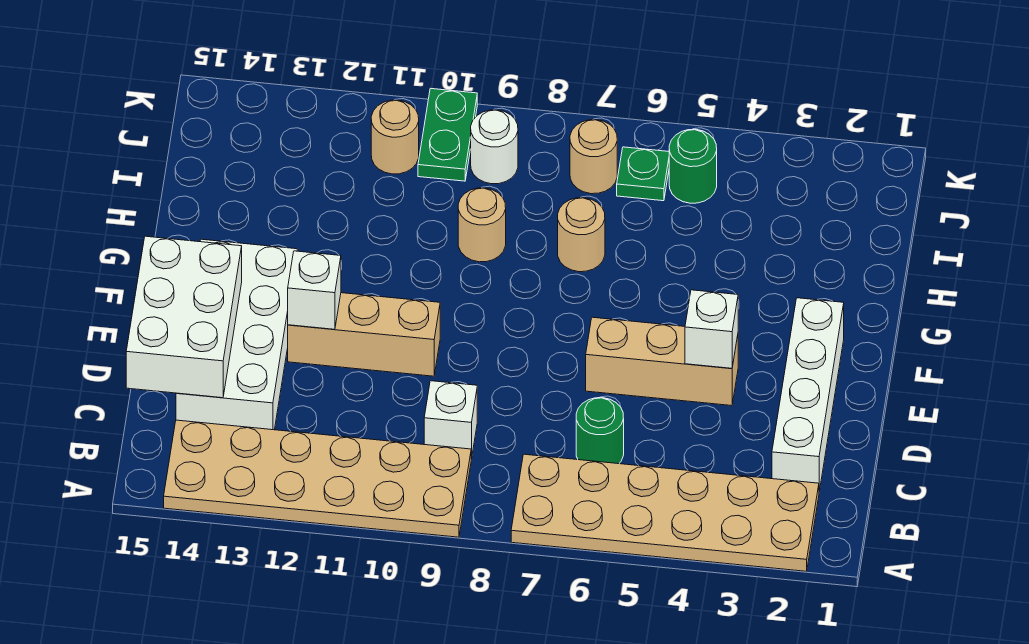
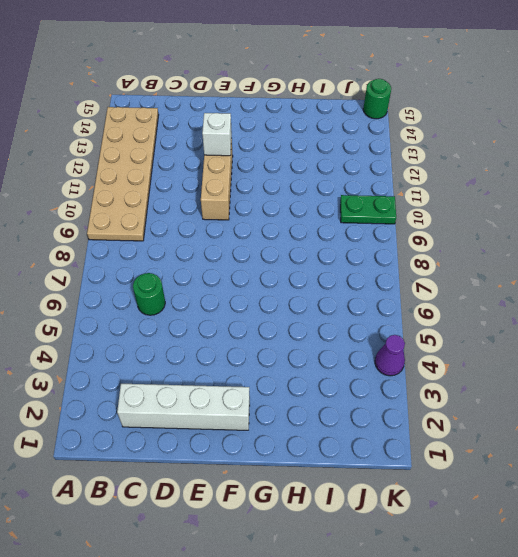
purple 1x1 cone [375,335,405,376] -> none
green 1x1 round brick [363,79,391,119] -> green 1x1 round brick moved to [669,129,717,203]
none -> tan 2x6 plate [511,454,819,571]
none -> white 1x1 brick [424,381,477,459]
none -> white 2x4 brick [176,239,297,430]

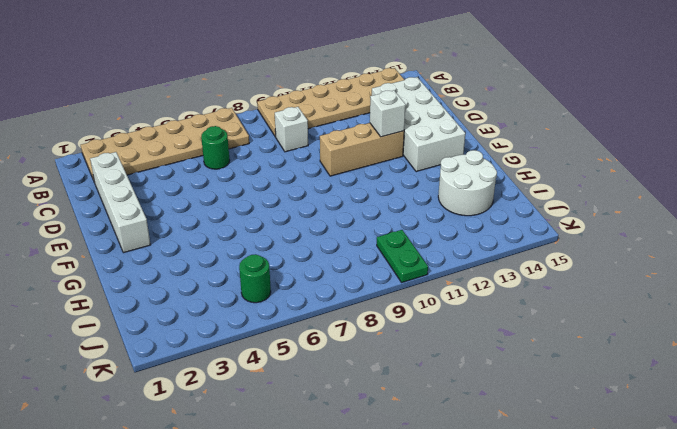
white 2x2 round brick [438,150,497,216] -> none
none -> tan 1x3 brick [586,317,738,406]
none -> tan 1x1 round brick [558,198,605,272]
none -> tan 1x1 round brick [458,188,506,262]

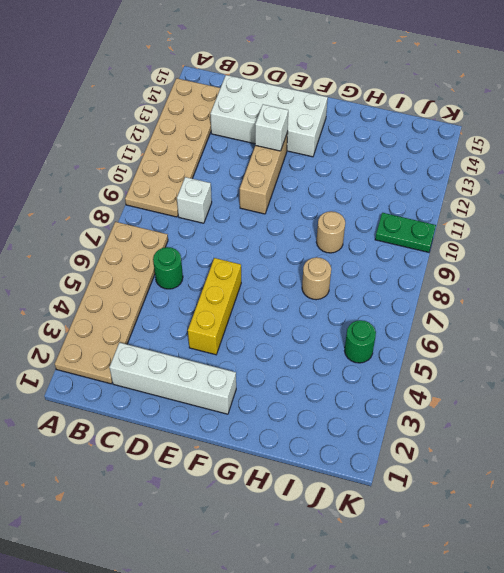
yellow 1x3 brick [188,258,241,355] -> tan 1x3 brick [586,317,738,406]
none -> green 1x1 plate [617,147,669,201]
none -> tan 1x1 round brick [570,120,617,194]
none -> white 1x1 round brick [471,110,518,184]

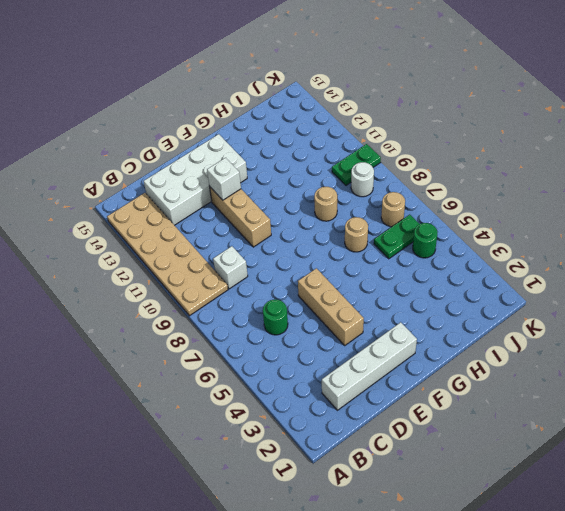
green 1x2 plate [374,215,419,259] -> green 1x1 plate [617,147,669,201]
none -> tan 2x6 plate [511,454,819,571]
none -> tan 1x1 round brick [371,100,419,174]
none -> white 2x3 brick [126,236,242,398]

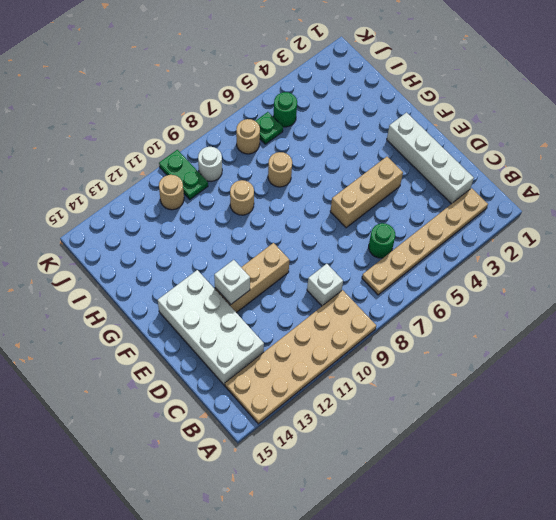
tan 1x6 plate [362,188,488,295] -> tan 2x6 plate [511,454,819,571]
none -> white 2x3 brick [126,236,242,398]
none -> white 1x1 brick [685,290,738,368]

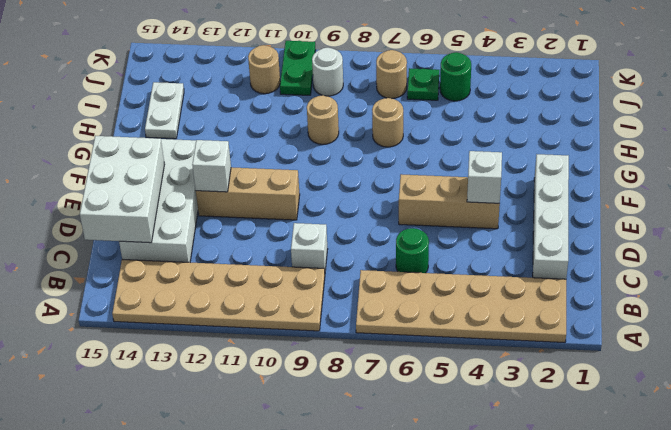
white 1x2 plate [145,82,184,139] -> none

